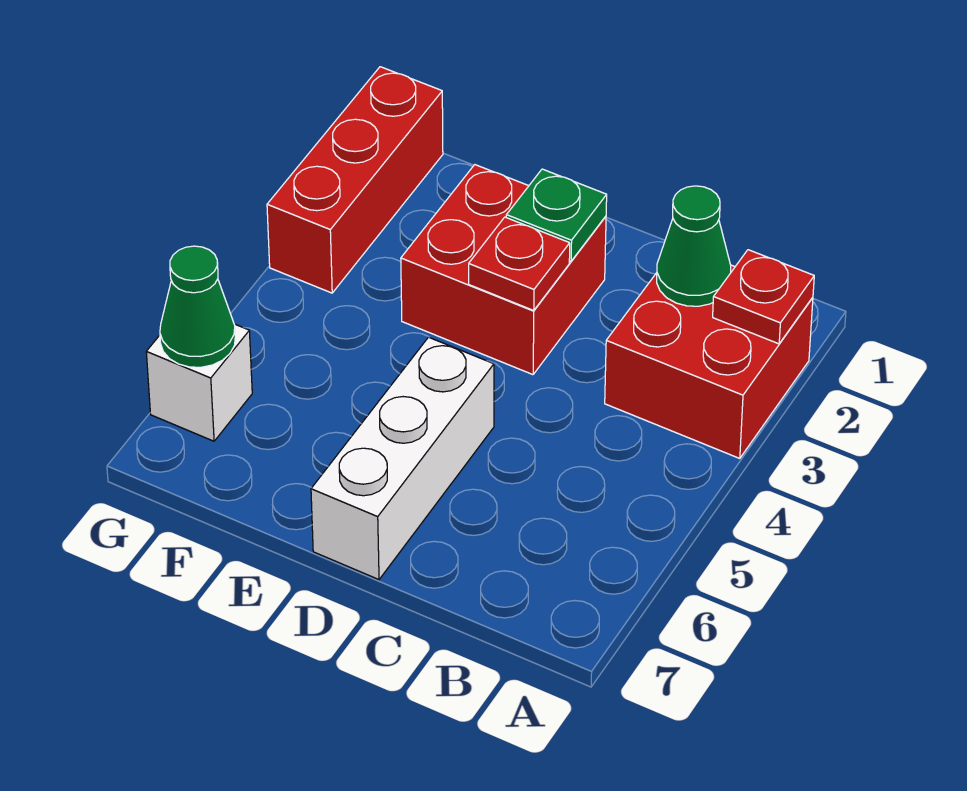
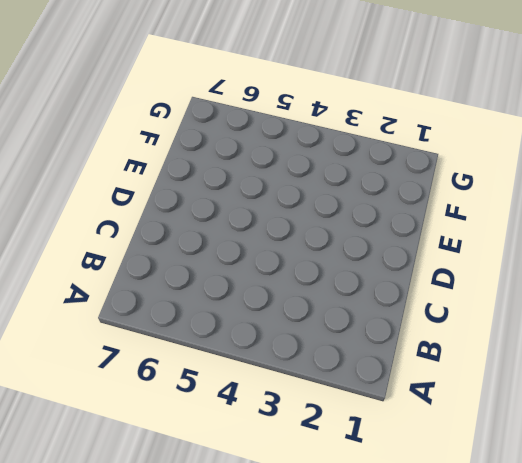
none -> red 2x2 brick [605,265,813,458]
none -> red 2x2 brick [401,165,606,375]

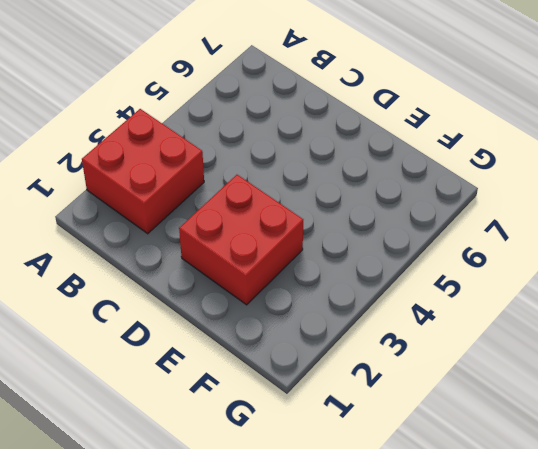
none -> white 1x3 brick [311,337,494,580]
none -> red 1x3 brick [267,67,443,293]

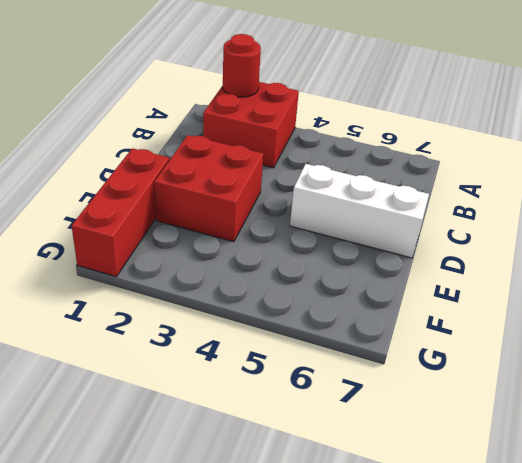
red 1x1 round brick [223,34,261,97] -> red 1x1 plate [713,250,814,344]
red 1x3 brick [72,148,169,276] -> red 1x3 brick turned to [267,67,443,293]
none -> white 1x1 brick [146,324,252,441]
none -> green 1x1 cone [657,186,731,306]

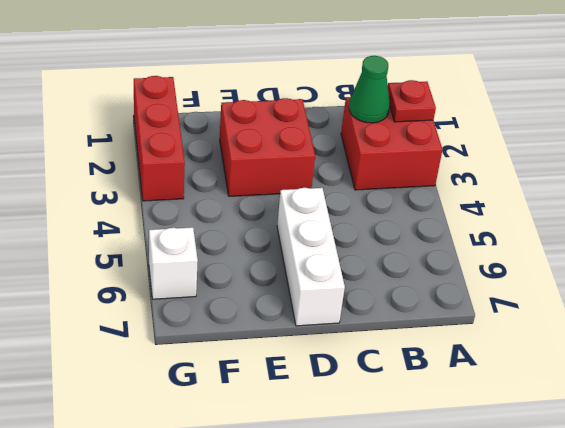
none -> green 1x1 plate [506,169,607,261]
none -> red 1x1 plate [469,217,570,310]

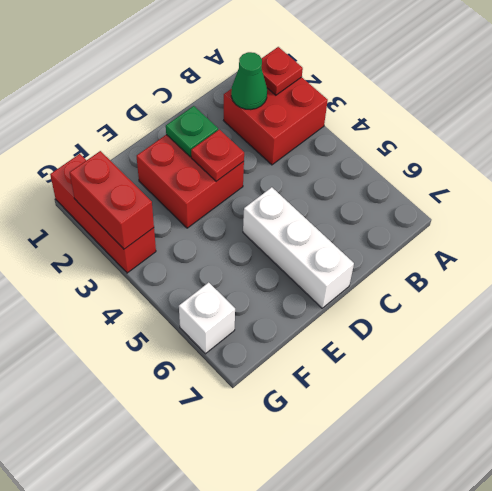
red 1x2 brick [70,151,154,249] -> none
none -> green 1x1 cone [160,246,235,367]

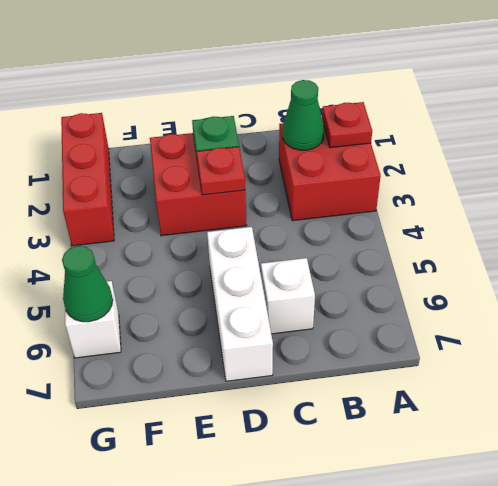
white 1x1 brick [261,258,315,334] -> none

